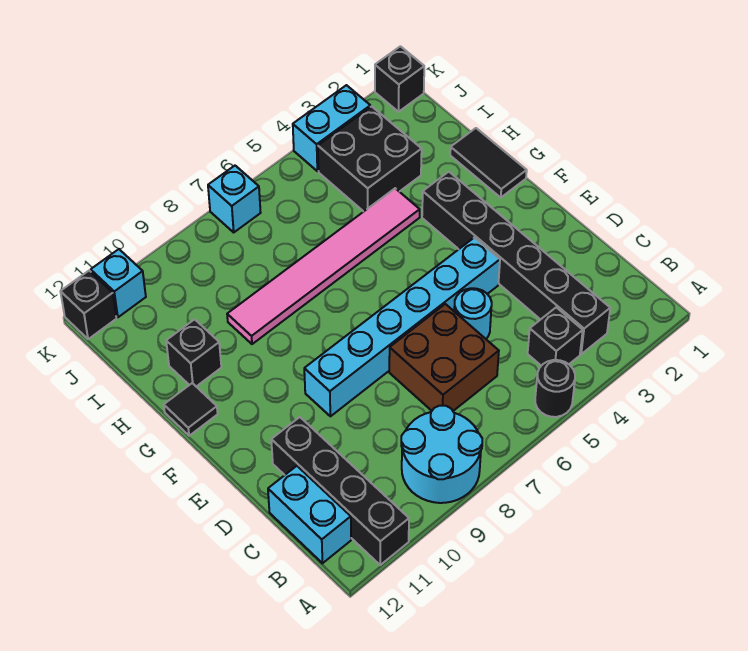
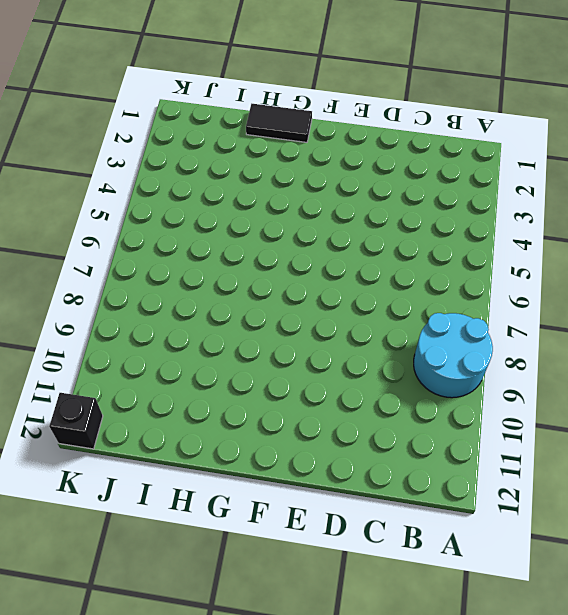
none -> black 1x1 round brick [535,360,575,417]
none -> black 1x4 brick [271,417,409,565]
none -> black 1x6 brick [422,172,610,354]

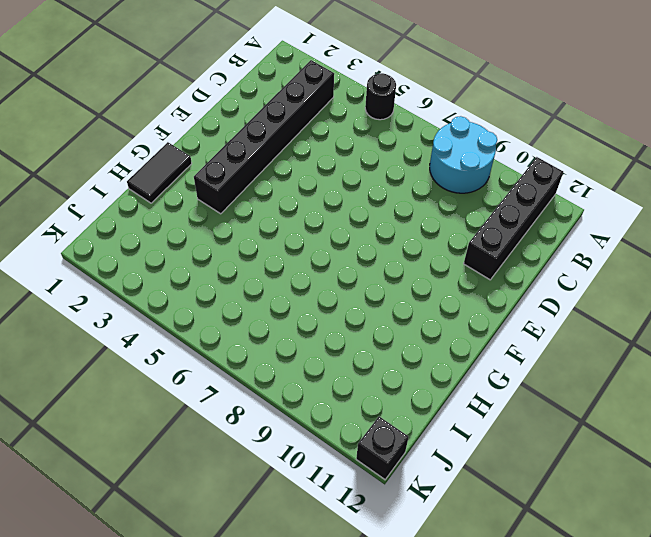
none -> black 1x1 brick [528,307,583,366]
none -> cyan 1x2 brick [268,466,351,563]
none -> brown 2x2 brick [389,304,499,411]

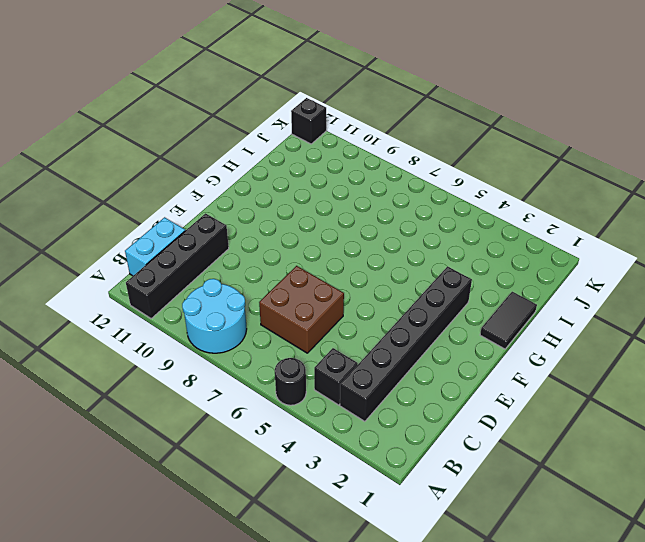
none -> cyan 1x1 round brick [454,288,492,339]
none -> cyan 1x6 brick [304,238,500,416]
none -> black 1x1 tile [164,383,218,436]

